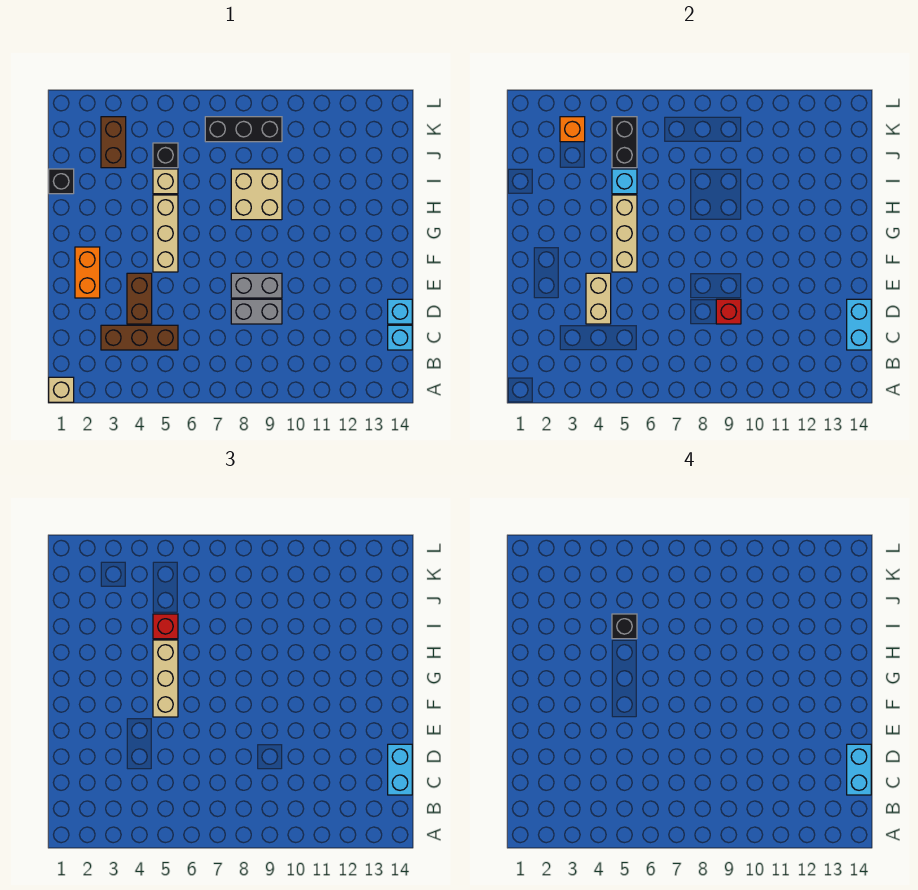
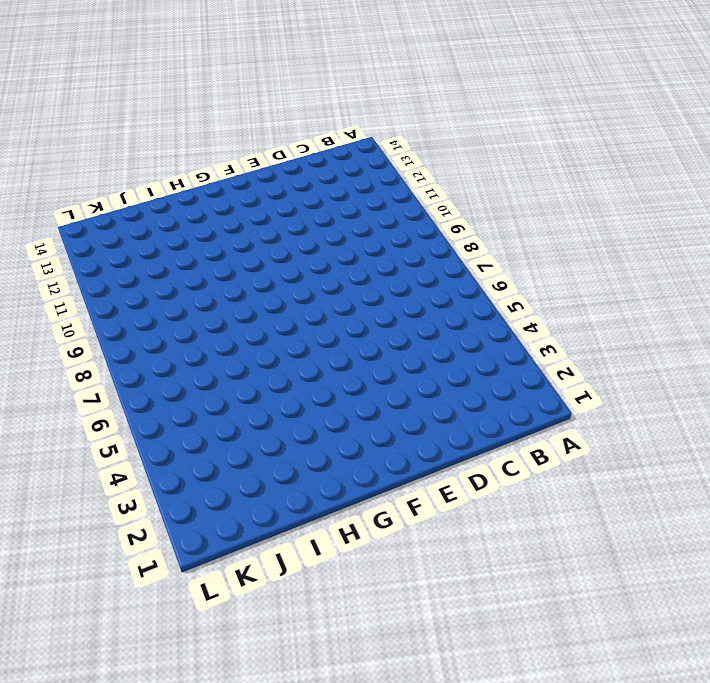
none -> tan 1x1 brick [49,377,74,402]
none -> brown 1x3 brick [101,325,178,350]
none -> cyan 1x1 brick [388,325,412,350]

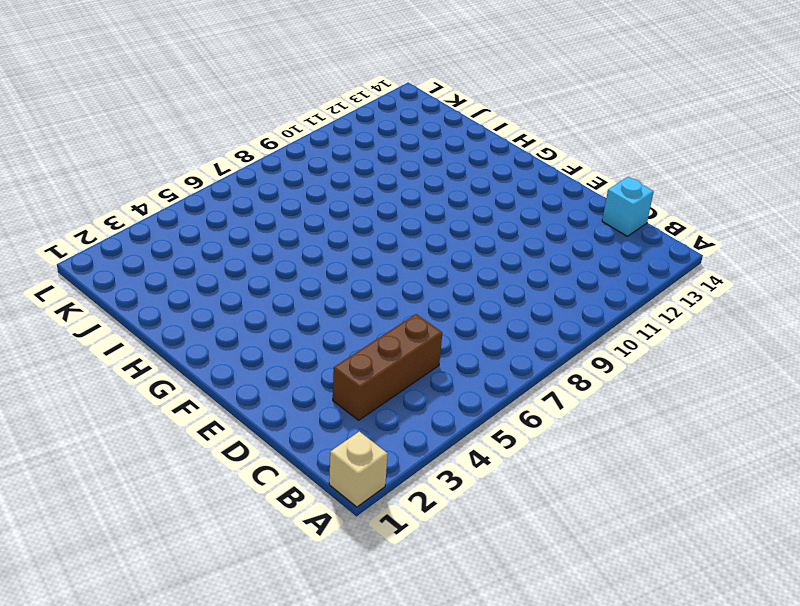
none -> brown 1x2 brick [127,273,152,324]
none -> grey 1x2 brick [231,299,282,324]
none -> cyan 1x1 brick [388,299,412,324]

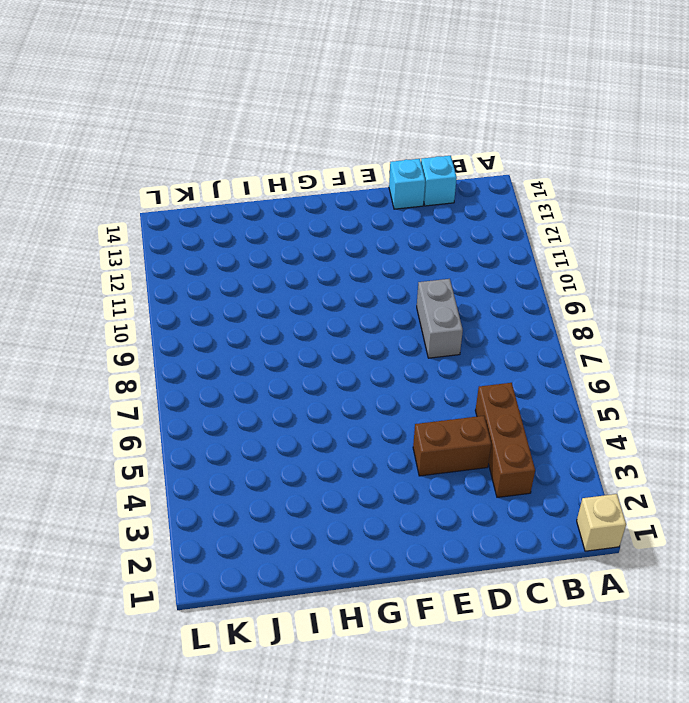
none -> orange 1x2 brick [75,247,100,298]
none -> grey 1x2 brick [231,273,282,298]
none -> tan 1x3 brick [153,195,178,272]

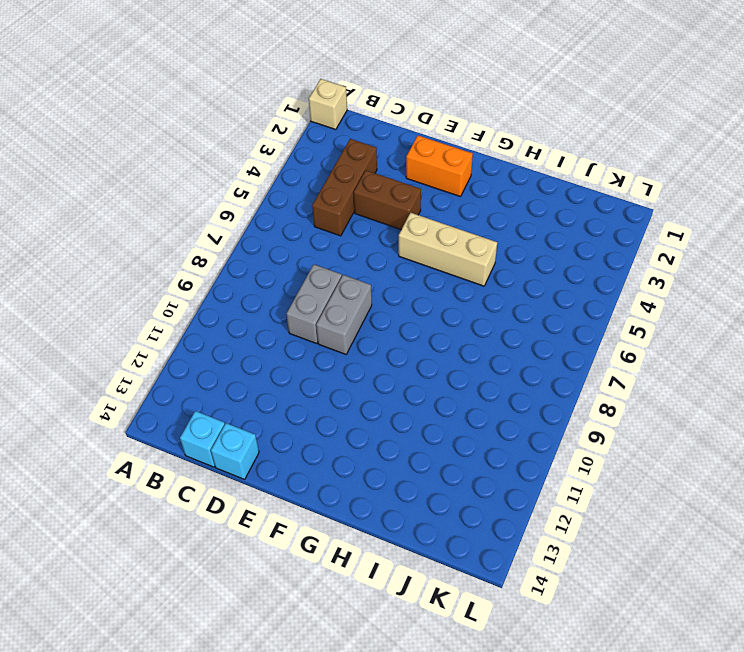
none -> tan 2x2 brick [231,169,282,220]
none -> black 1x1 brick [49,169,74,194]
none -> tan 1x1 brick [153,169,178,194]

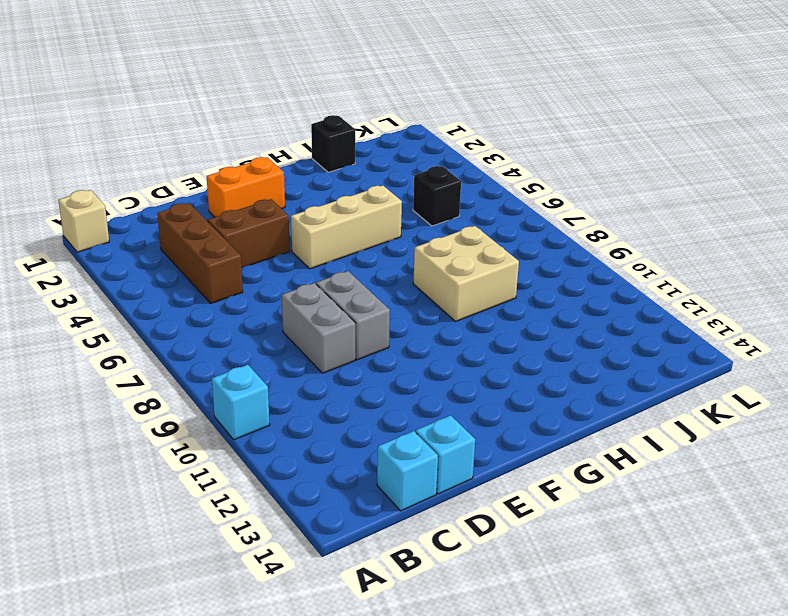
cyan 1x1 brick [212,365,270,440] -> cyan 1x1 brick moved to [612,169,637,194]
none -> tan 1x1 brick [153,169,178,194]
none -> brown 1x2 brick [101,117,126,168]
none -> black 1x3 brick [205,117,282,142]

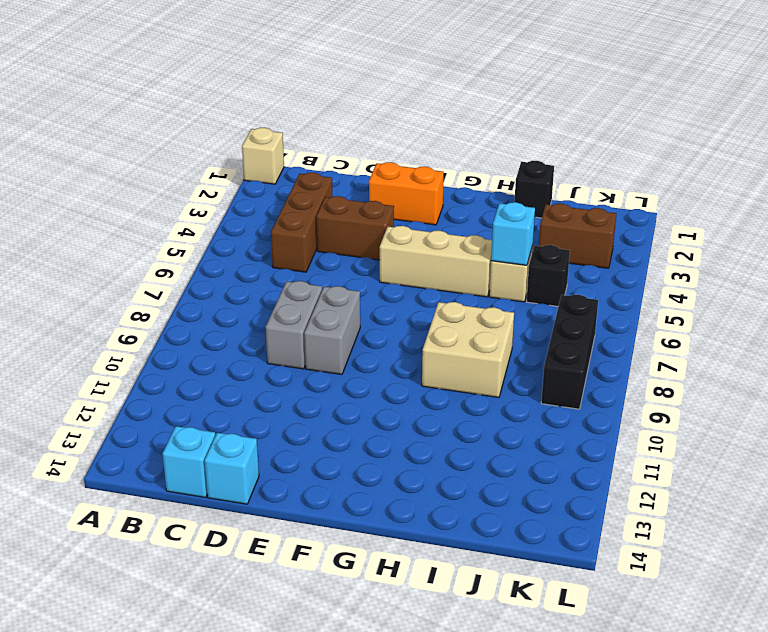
none -> cyan 1x2 brick [847,299,871,350]
none -> tan 1x2 brick [586,273,611,324]
none -> red 1x1 brick [716,299,741,324]

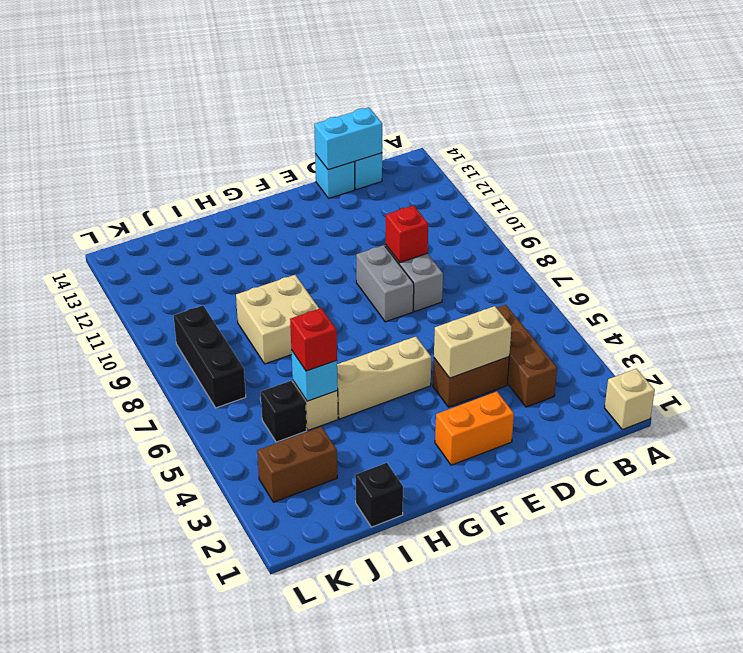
none -> tan 1x3 brick [612,195,637,272]
none -> black 1x2 brick [612,117,637,168]
none -> orange 1x1 brick [560,117,585,142]

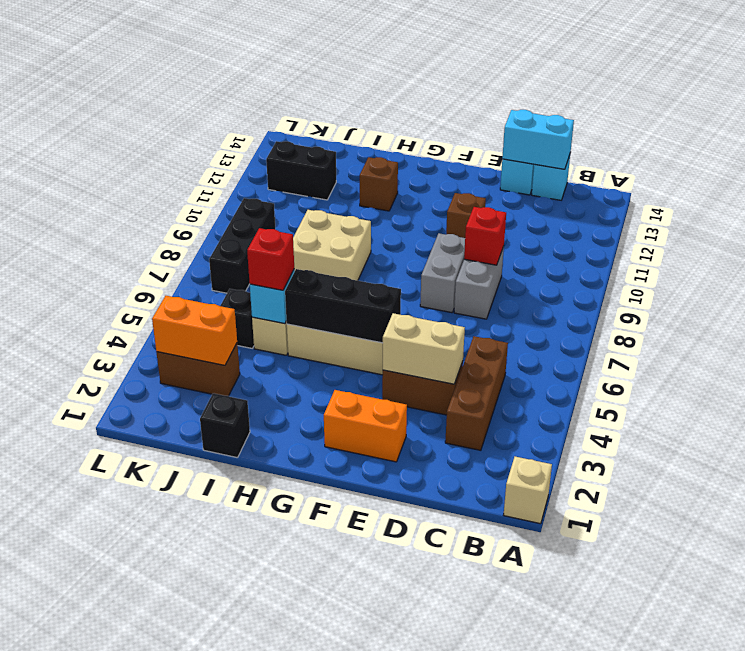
brown 1x1 brick [446,193,486,238] -> none
black 1x3 brick [285,269,401,343] -> tan 1x3 brick [612,195,637,272]
brown 1x1 brick [360,157,398,211] -> none
orange 1x2 brick [152,296,237,365] -> orange 1x1 brick [560,117,585,142]
black 1x2 brick [266,141,336,200] -> black 1x2 brick moved to [612,117,637,168]
none -> cyan 1x2 brick [388,744,412,795]
none -> tan 1x3 brick [153,640,178,717]
none -> cyan 1x2 brick [847,744,871,795]

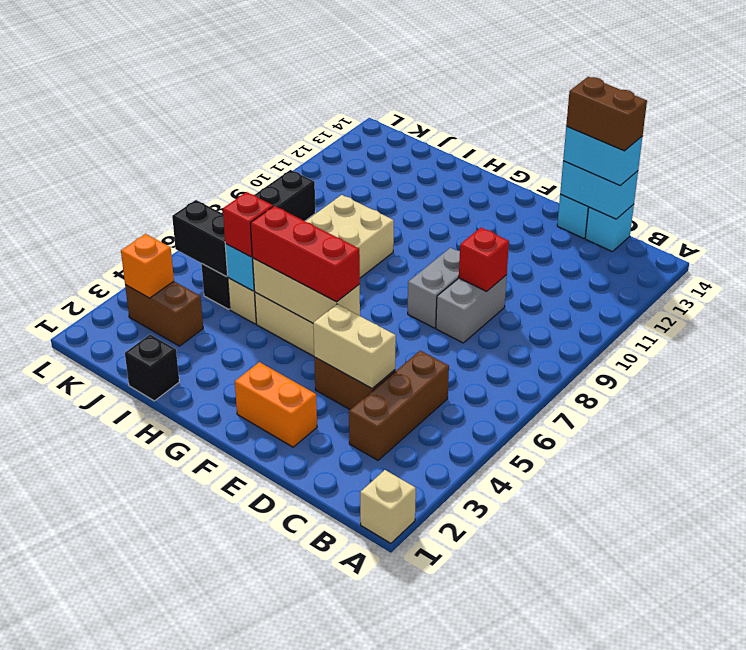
brown 1x2 brick [566,77,647,151] -> cyan 1x2 brick [847,744,871,795]
red 1x3 brick [251,206,360,302] -> tan 1x3 brick [153,640,178,717]
none -> black 1x1 brick [612,614,637,639]

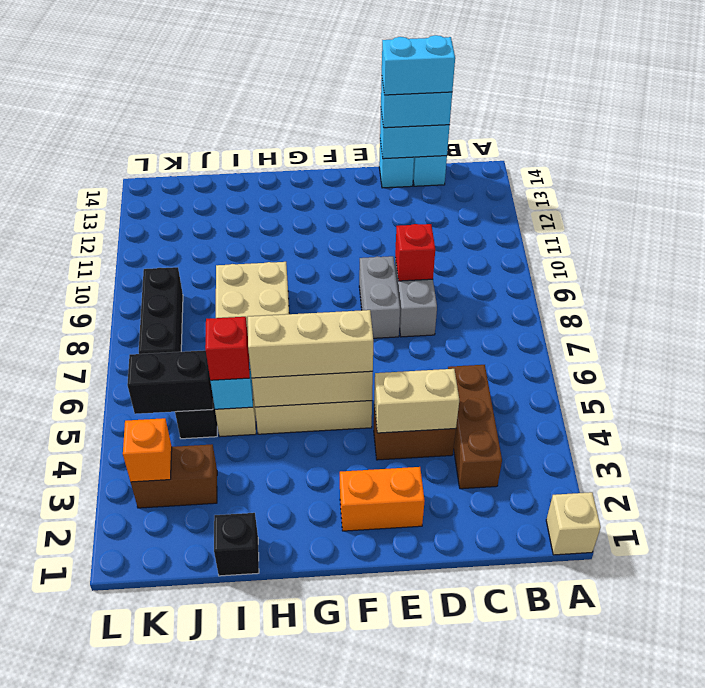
none -> black 1x1 brick [612,614,637,639]

